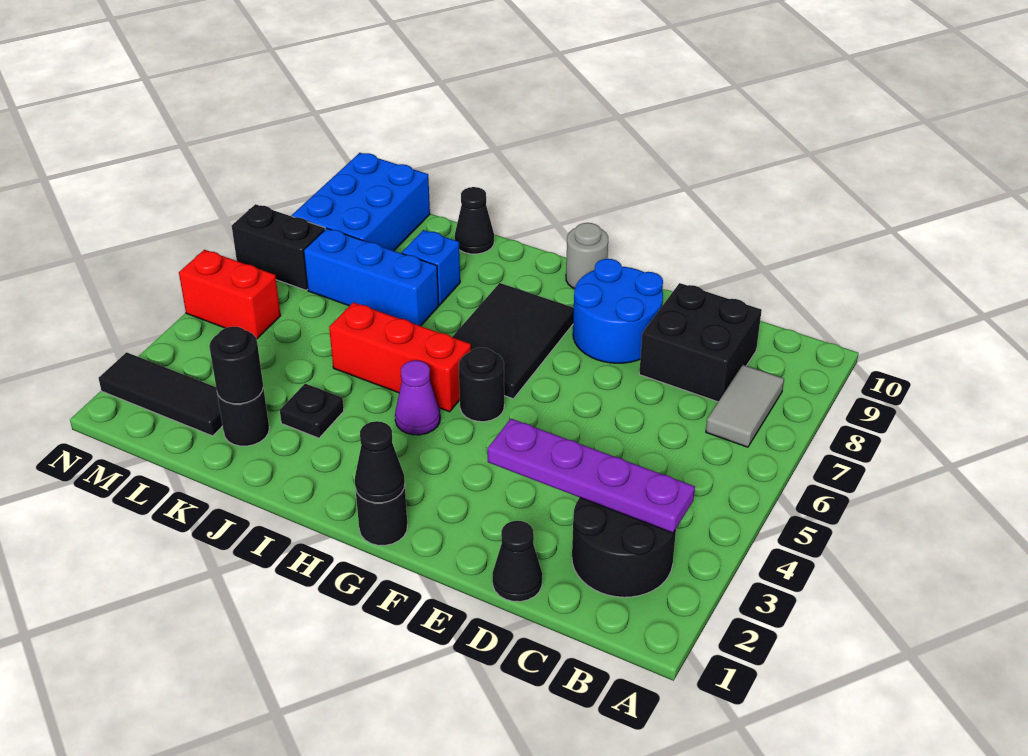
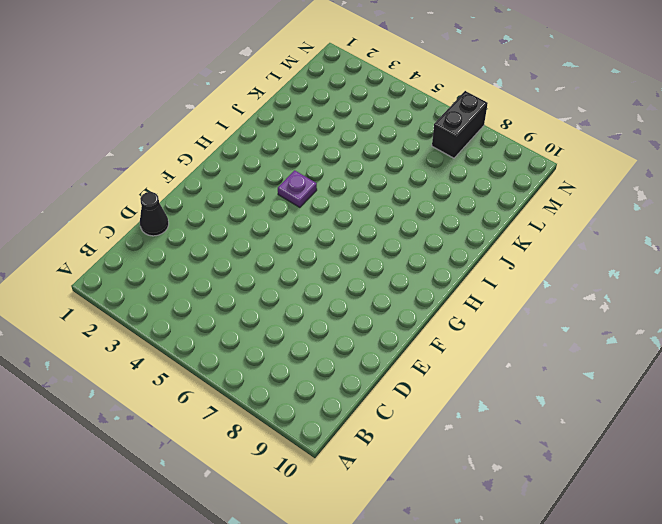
purple 1x1 plate [278,170,317,207] -> purple 1x1 cone [395,360,440,435]
none -> black 2x2 round brick [572,498,676,597]
none -> grey 1x2 tile [706,365,784,447]
none -> black 2x2 brick [639,283,762,402]

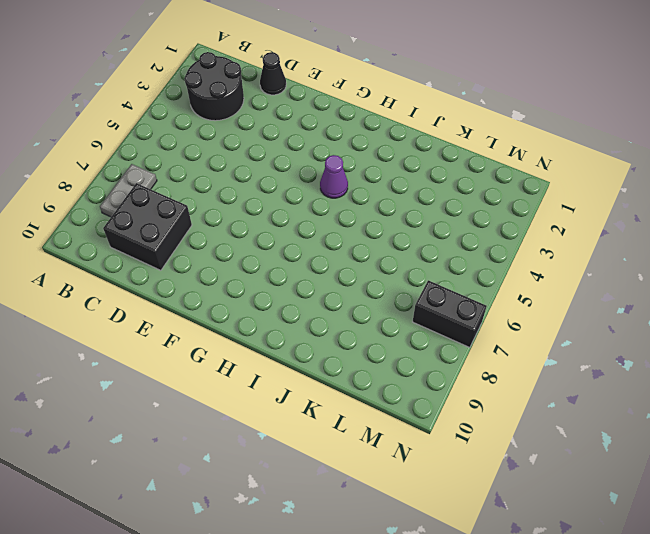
grey 1x2 plate [100,164,157,217] -> grey 1x2 tile [706,365,784,447]
none -> blue 2x2 round brick [573,259,663,363]
none -> black 1x1 round brick [356,486,407,545]
none -> black 1x1 round brick [459,348,504,422]

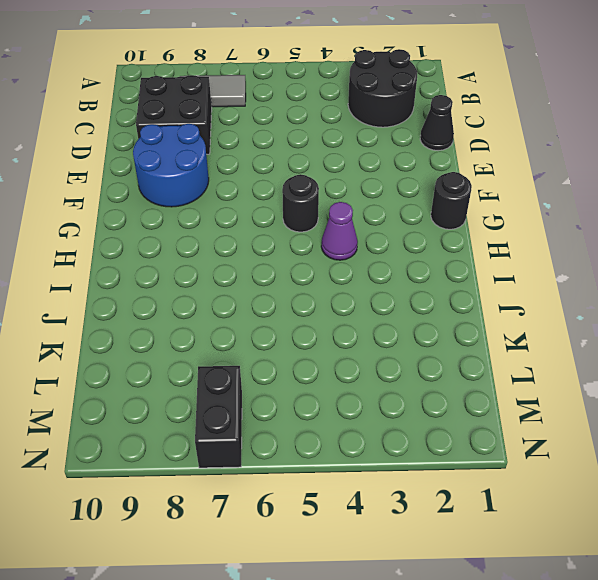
none -> black 2x3 tile [452,283,574,399]
none -> grey 1x1 round brick [566,223,608,289]
none -> red 1x3 brick [329,302,471,412]

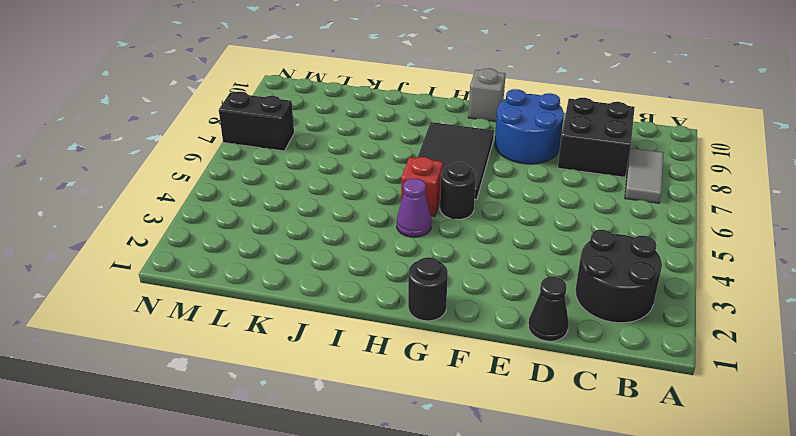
grey 1x1 brick [468,68,506,121] -> grey 1x1 round brick [566,223,608,289]
red 1x1 brick [401,157,443,217] -> red 1x3 brick [329,302,471,412]
none -> black 1x1 plate [280,384,344,438]
none -> blue 1x3 brick [304,228,439,326]
none -> blue 1x1 brick [402,230,460,305]

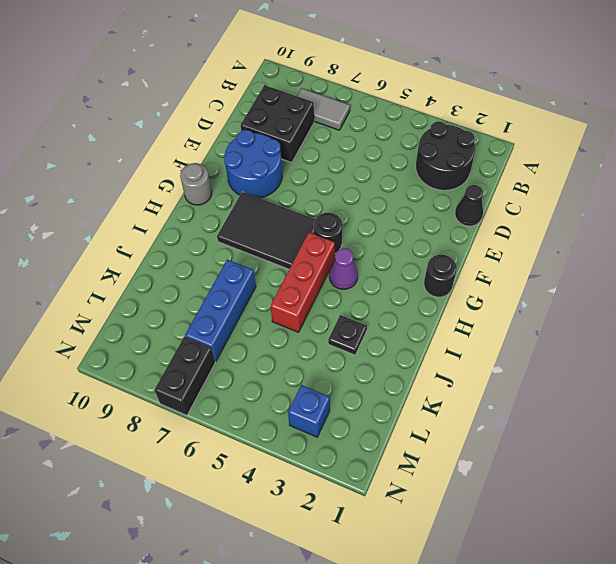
blue 1x1 brick [288,385,330,437] -> blue 1x1 brick moved to [402,230,460,305]
none -> black 1x1 cone [455,187,494,254]
none -> black 1x1 round brick [217,387,269,446]
none -> black 1x3 tile [99,352,223,436]

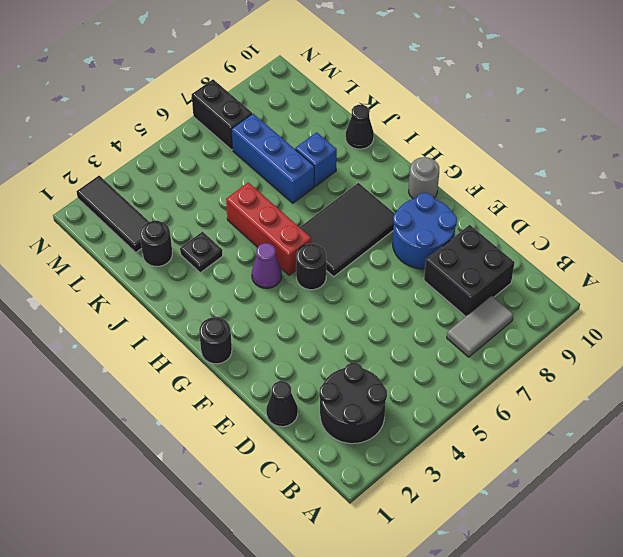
none -> blue 2x3 brick [292,153,430,251]
none -> red 1x2 brick [179,250,281,339]
none -> purple 1x4 plate [488,419,695,533]

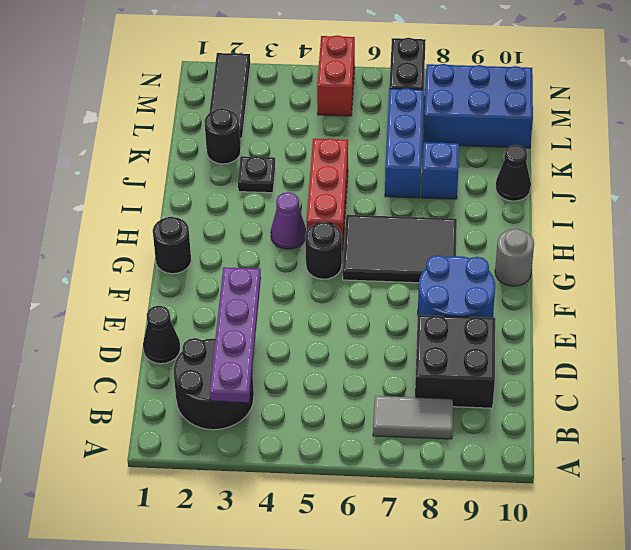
none -> black 1x1 cone [355,421,405,503]
none -> black 1x1 round brick [209,326,263,404]

